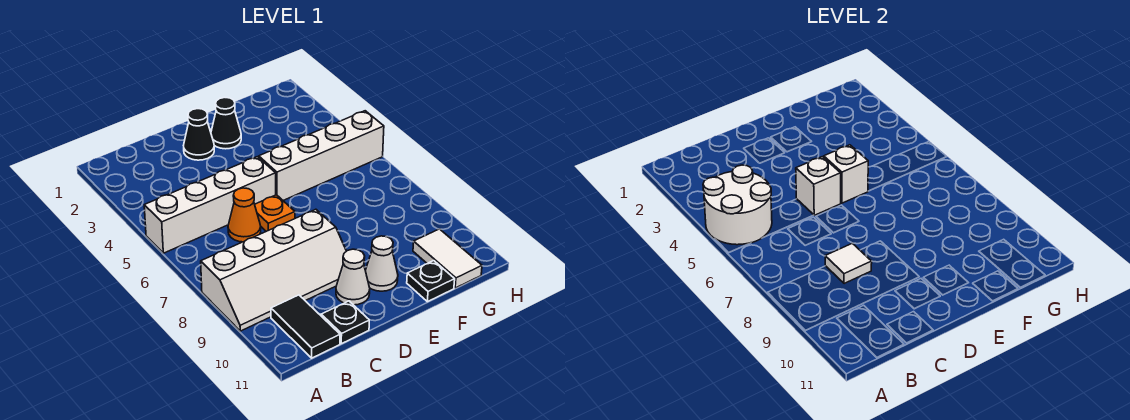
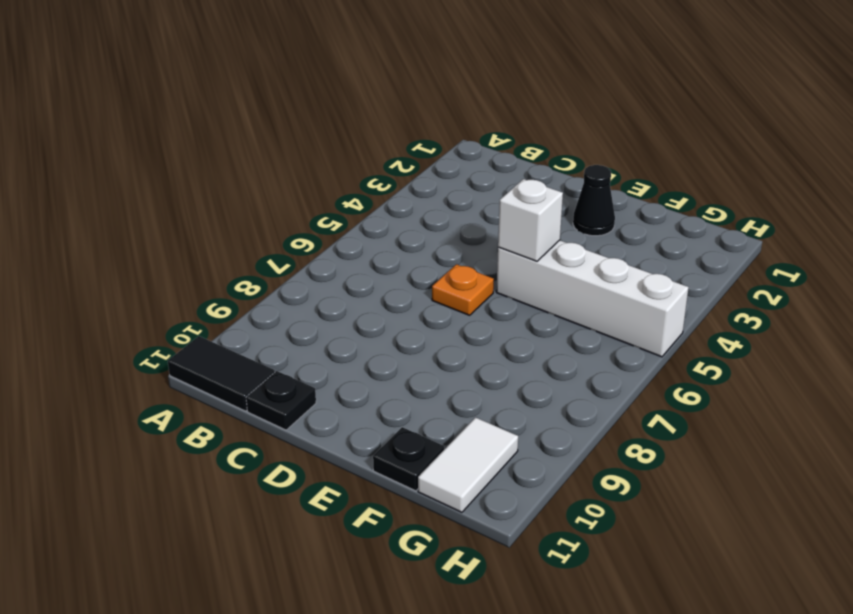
black 1x2 tile [168,336,275,411] -> black 1x2 tile turned to [271,295,340,358]
none -> white 1x4 brick [144,157,276,253]
none -> white 2x4 slope [201,209,346,331]
none -> orange 1x1 cone [228,188,261,242]

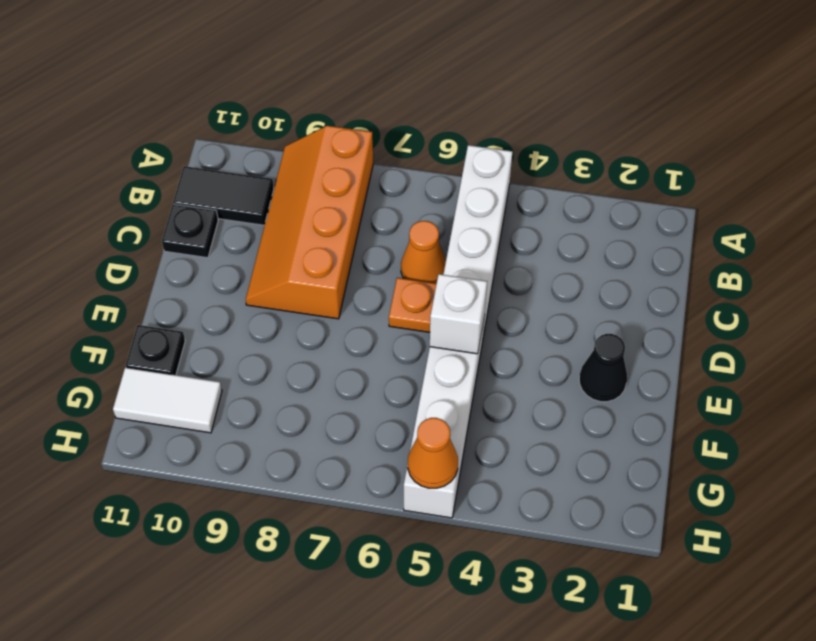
orange 2x4 slope [246,126,373,319] -> white 2x4 slope [201,209,346,331]
orange 1x1 cone [408,418,458,488] -> none
none -> black 1x1 cone [184,109,214,160]
none -> white 1x1 cone [336,249,370,305]
none -> white 1x1 cone [365,236,398,291]

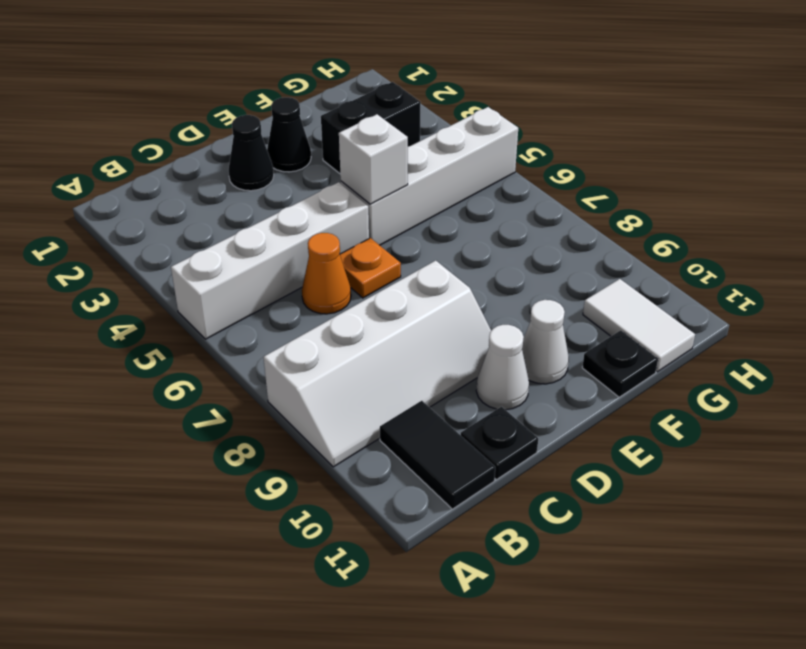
black 1x2 brick [321,82,421,173] -> none
none -> white 2x2 round brick [703,165,772,245]
none -> white 1x1 tile [825,243,872,284]
none -> white 1x1 brick [796,157,841,215]

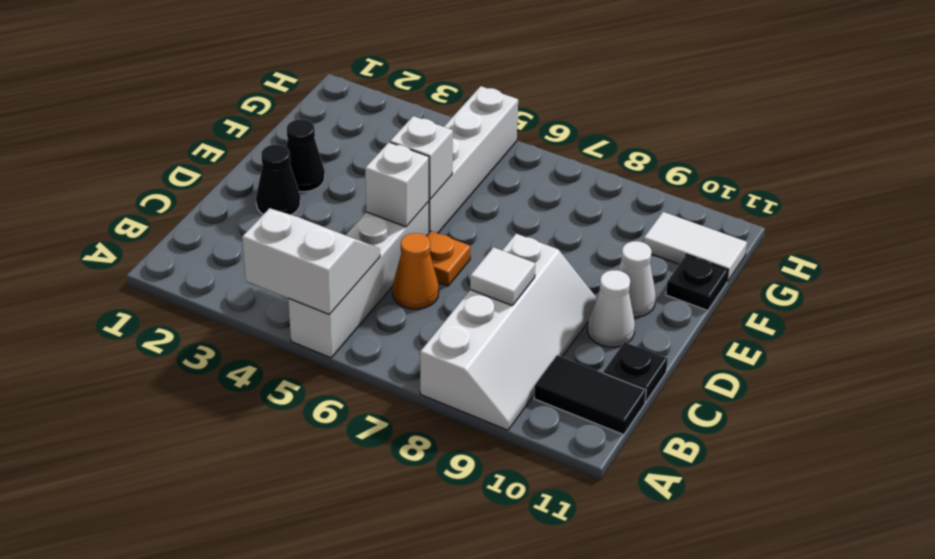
white 2x2 slope [242,208,380,315] -> white 2x2 round brick [703,165,772,245]

